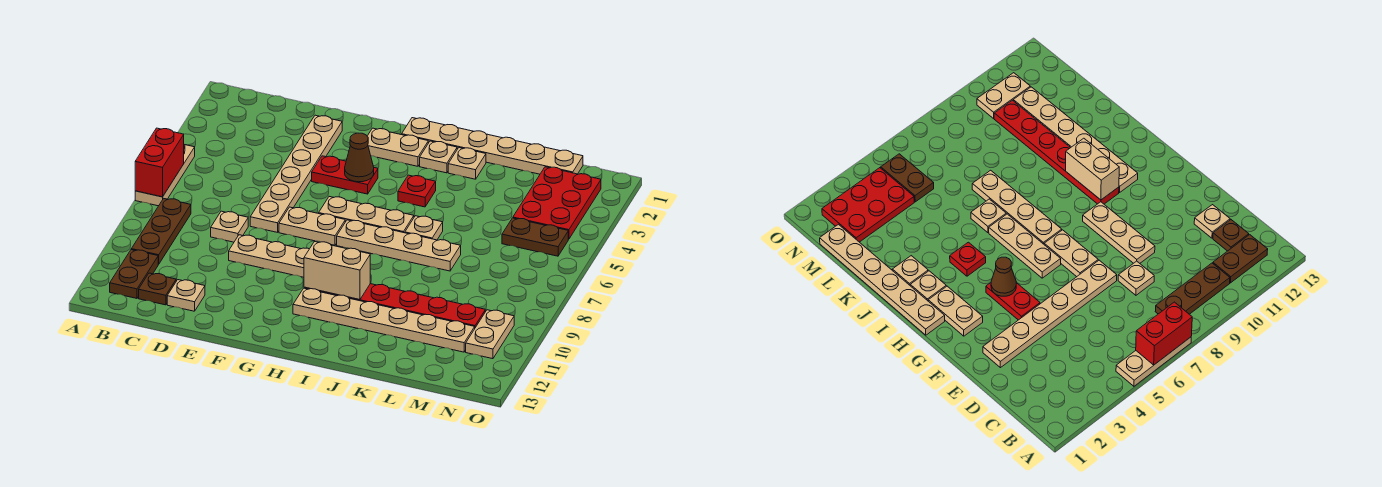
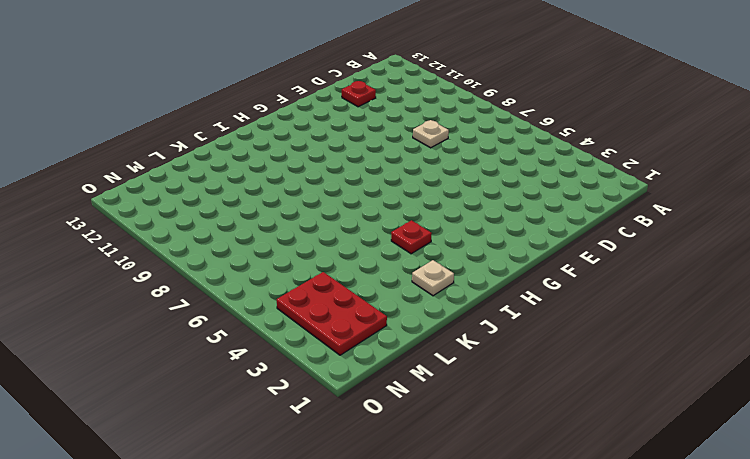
red 1x1 plate [342,81,376,107] -> tan 1x1 plate [167,280,205,311]
none -> tan 1x3 plate [135,145,195,206]
none -> brown 1x3 plate [131,198,191,264]
none -> brown 1x2 plate [110,250,158,298]

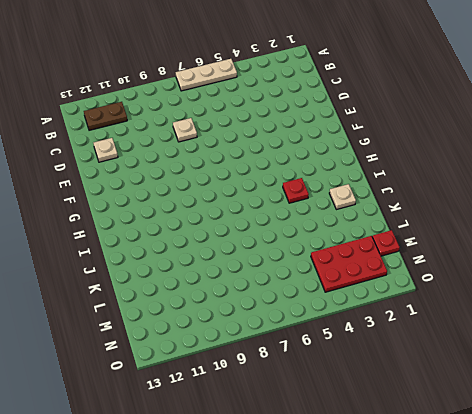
red 1x1 plate [372,230,400,256] -> tan 1x6 plate [402,118,583,174]
none -> brown 1x3 plate [131,198,191,264]
none -> brown 1x1 plate [139,273,176,305]
none -> tan 1x6 plate [250,115,342,232]

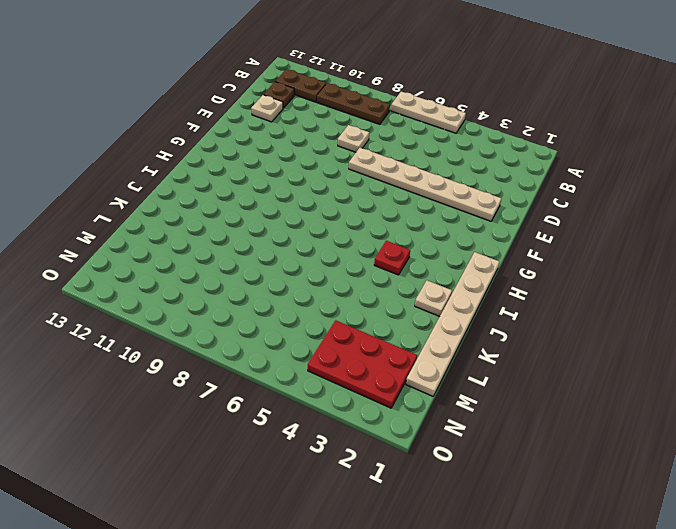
none -> tan 1x3 plate [229,235,309,277]
none -> red 1x2 plate [312,156,378,194]
none -> tan 1x2 plate [279,207,345,245]

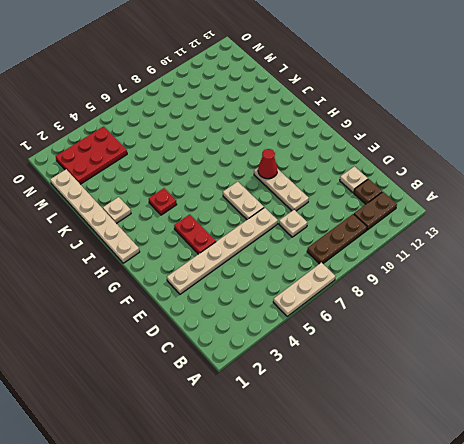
red 1x1 cone [258,149,278,179] -> none
none -> tan 1x2 plate [367,128,428,166]
none -> tan 1x3 plate [319,197,414,233]
none -> tan 1x4 plate [337,220,461,271]

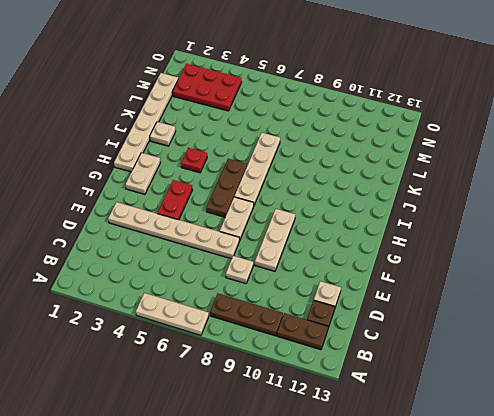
brown 1x3 plate [206,159,247,217] -> tan 1x3 plate [319,197,414,233]
none -> red 1x6 plate [304,284,485,328]
none -> tan 1x6 plate [293,288,475,352]
none -> tan 1x1 plate [420,141,457,173]

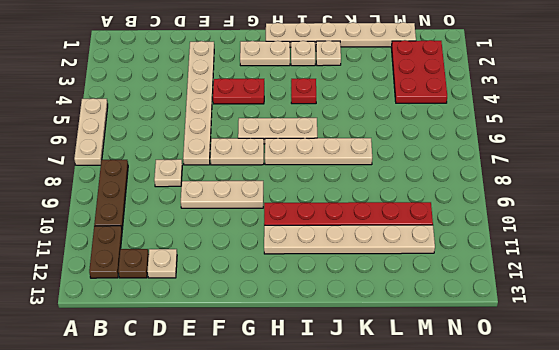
none -> tan 1x1 plate [405,216,443,240]
none -> brown 1x2 plate [502,218,568,256]
none -> tan 1x2 plate [466,310,514,359]

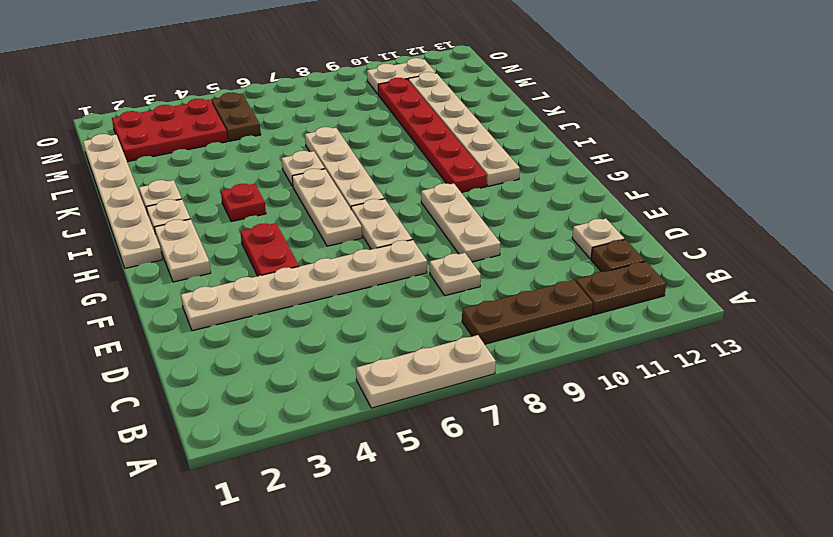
none -> red 1x2 brick [135,128,184,197]
none -> brown 1x1 cone [345,133,374,182]
none -> tan 1x2 brick [304,242,370,300]

